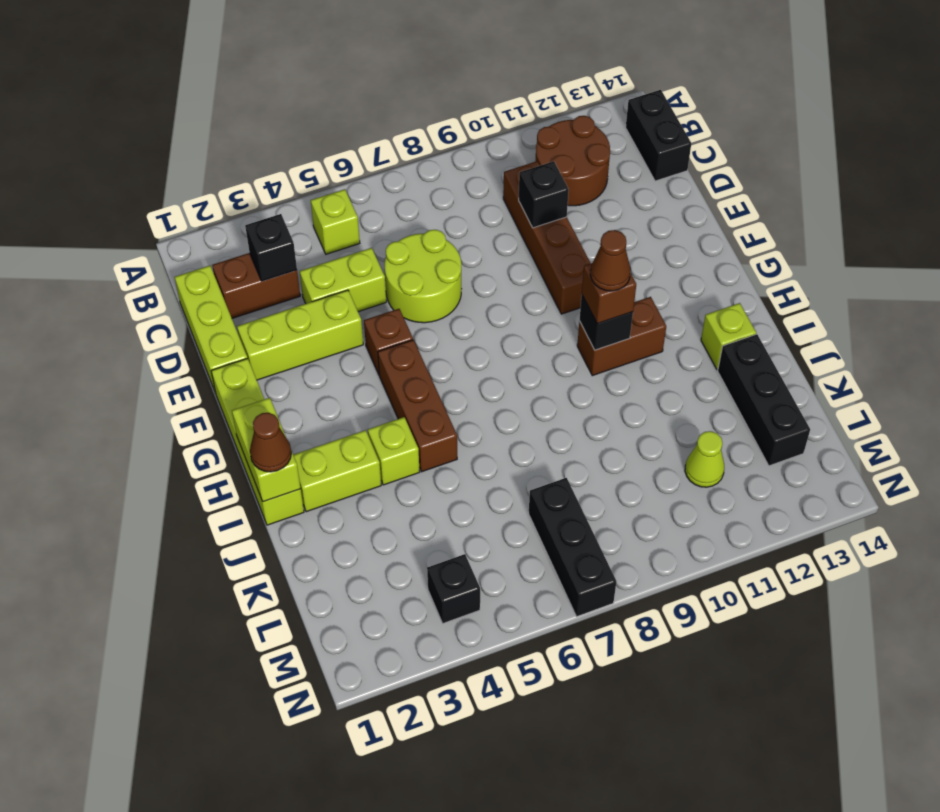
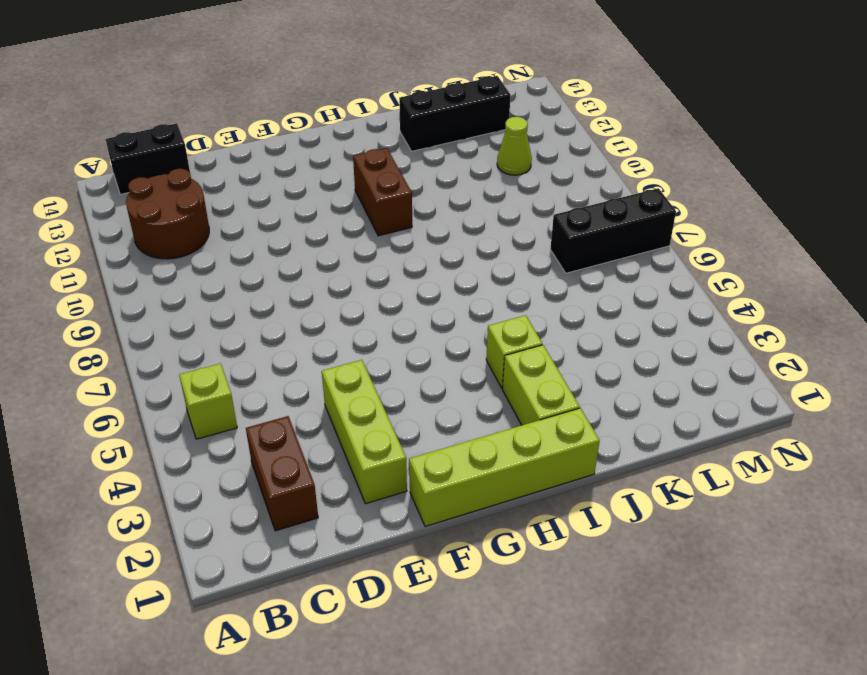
none -> lime 1x3 brick [175,266,247,393]
none -> brown 1x4 brick [503,161,591,314]
none -> lime 1x2 brick [300,248,386,312]

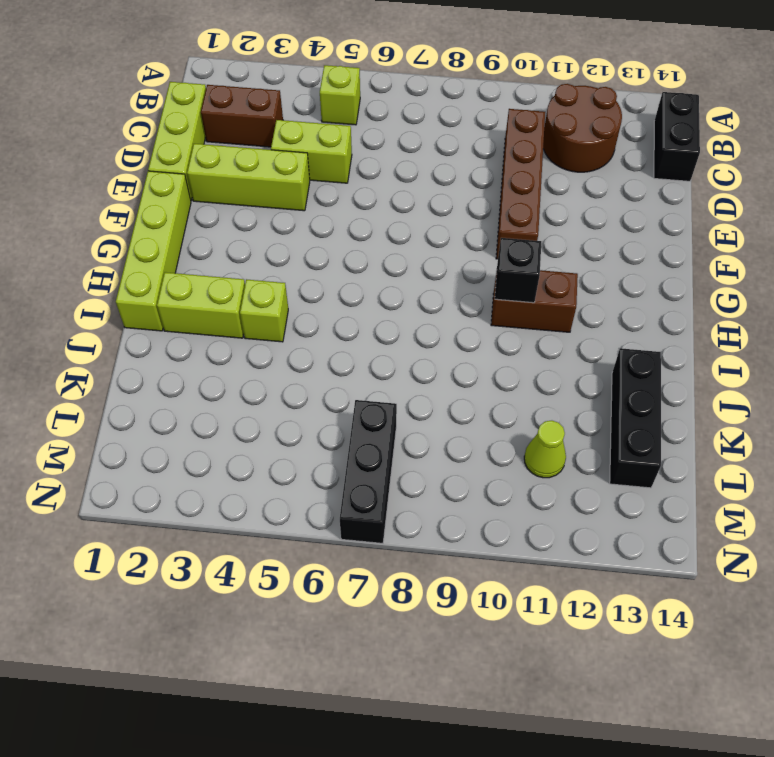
none -> lime 2x2 round brick [385,230,461,323]
none -> brown 1x1 brick [364,309,413,374]
none -> brown 1x3 brick [378,340,457,472]

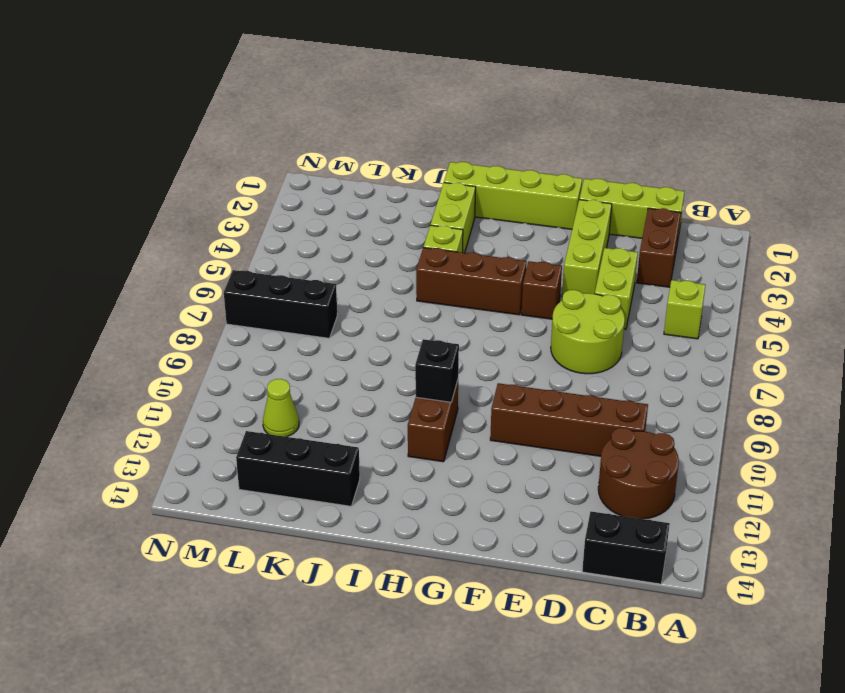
none -> lime 1x1 brick [701,303,756,370]
none -> black 1x1 brick [427,554,480,623]
none -> black 1x1 brick [245,214,297,281]

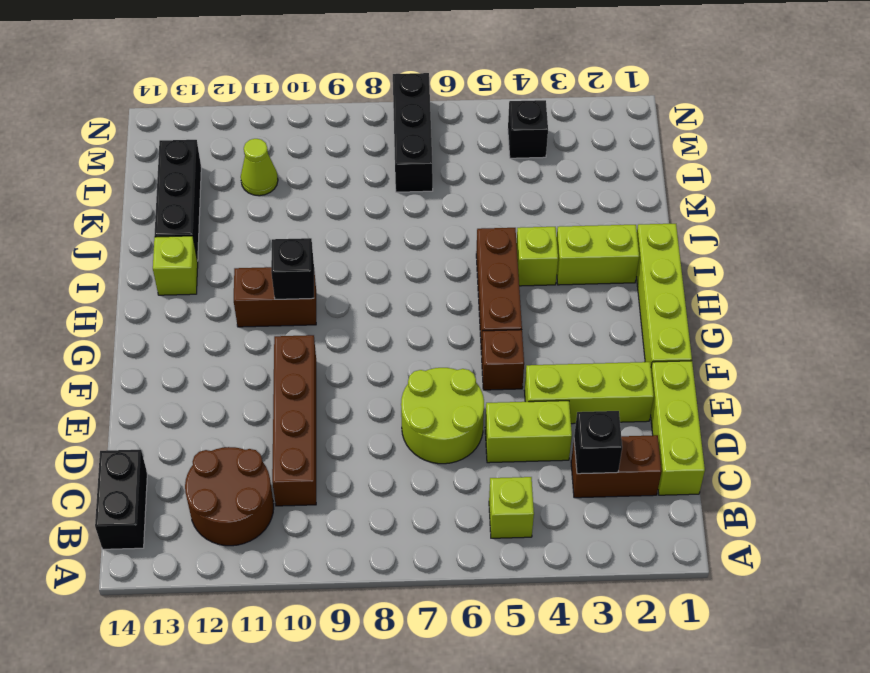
none -> black 1x1 brick [519,161,569,228]
none -> lime 1x2 brick [232,398,301,502]
none -> brown 1x1 brick [582,263,636,324]

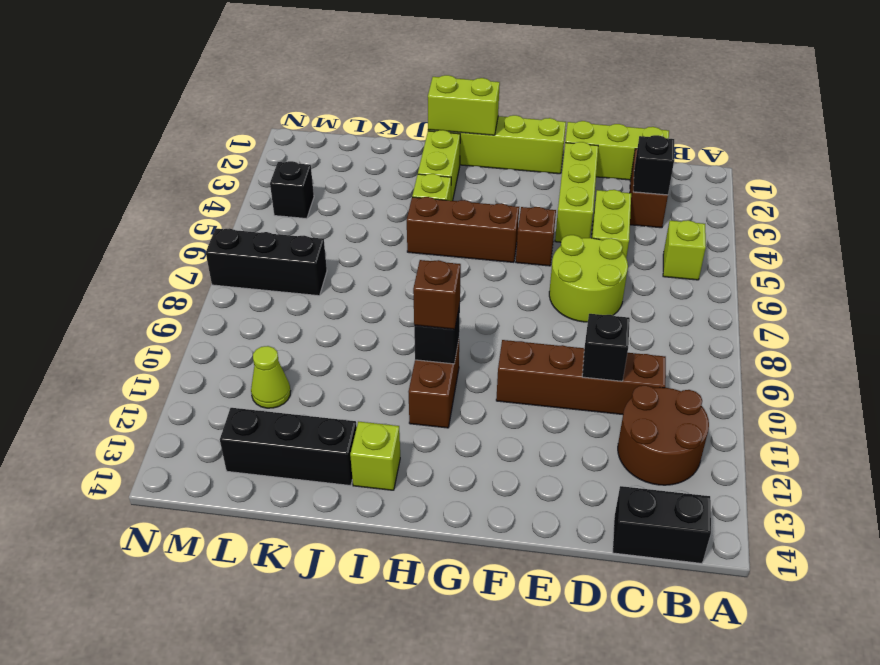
none -> brown 1x1 cone [250,413,291,472]
none -> brown 1x1 cone [590,230,631,291]

